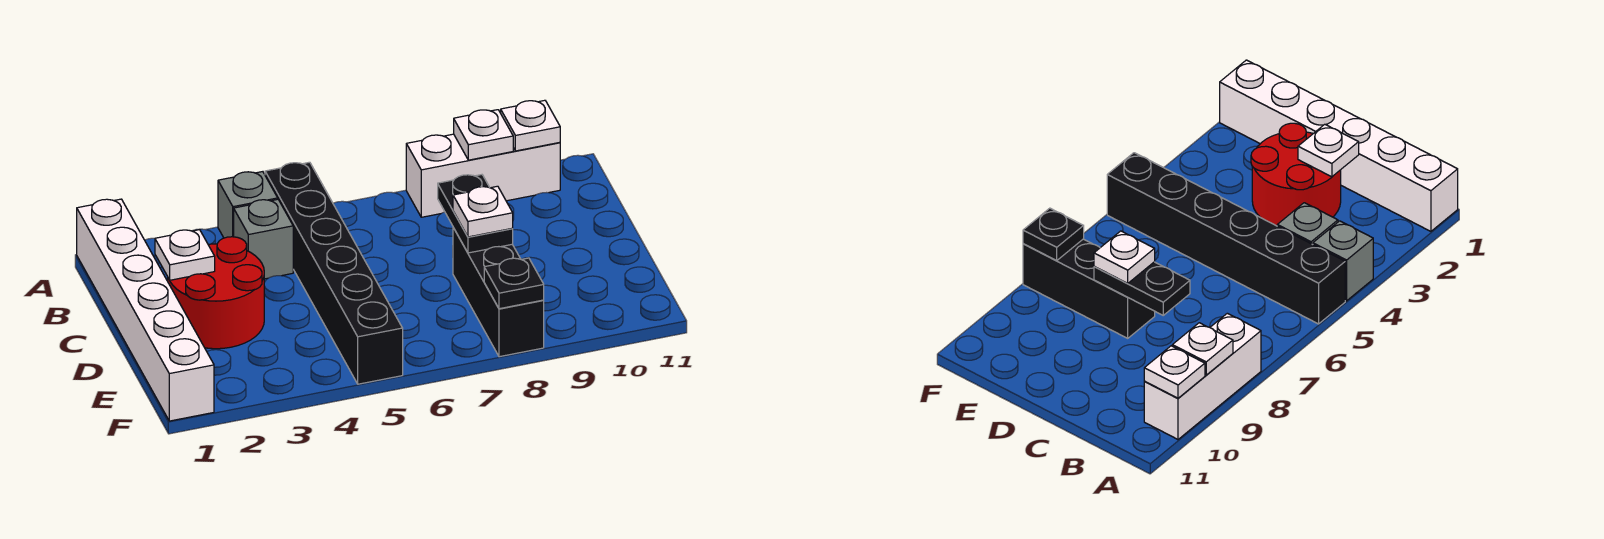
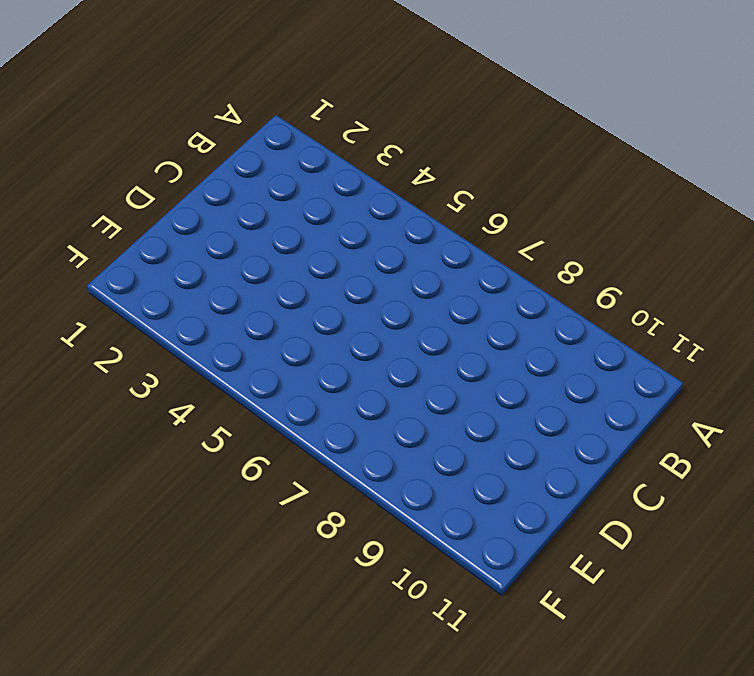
none -> white 1x6 brick [77,199,214,421]
none -> grey 1x1 brick [218,172,278,238]
none -> black 1x6 brick [265,162,403,384]

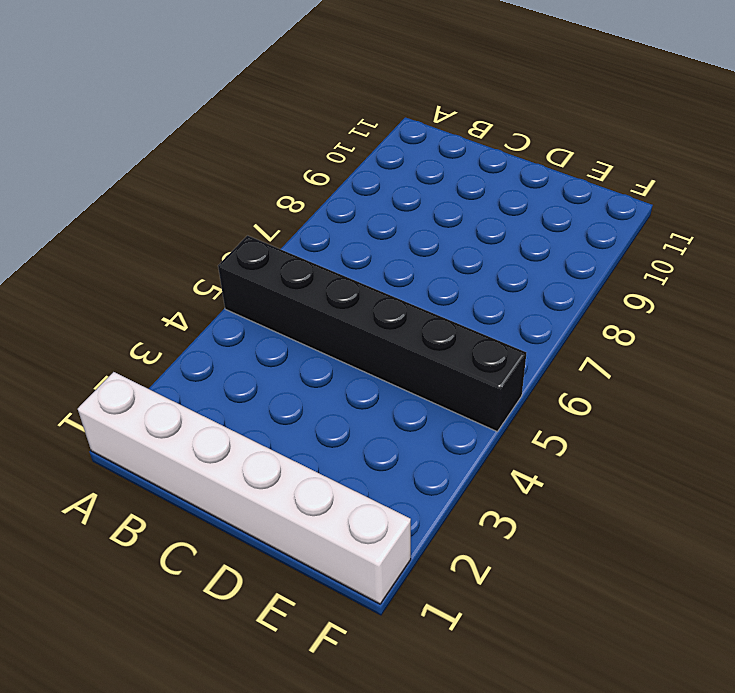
none -> grey 1x1 brick [218,172,278,238]
none -> white 1x3 brick [406,134,560,217]
none -> grey 1x1 brick [234,199,293,279]

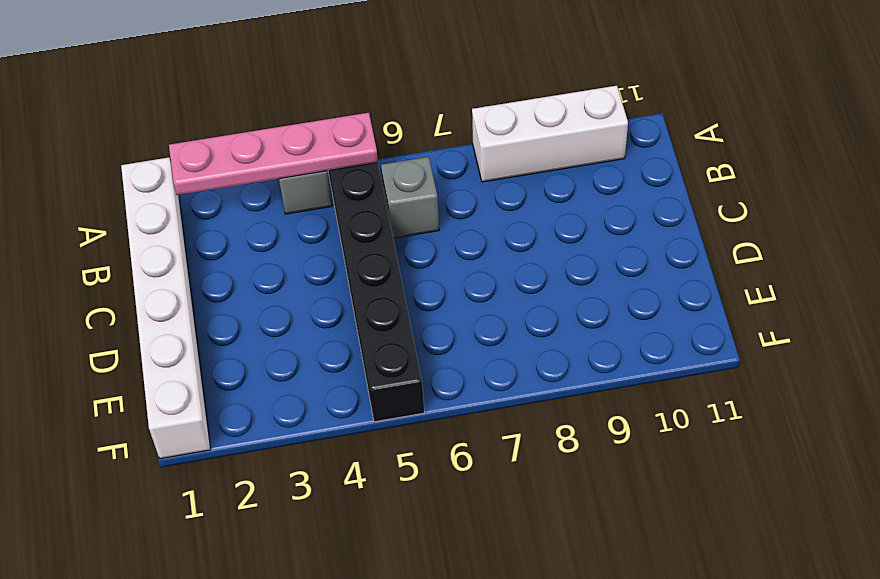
pink 1x4 plate [169,113,378,195] -> none
grey 1x1 brick [381,157,439,238] -> grey 1x1 brick moved to [234,199,293,279]
none -> red 2x2 round brick [168,237,264,349]
none -> black 1x3 brick [453,228,544,357]
none -> white 1x1 plate [454,110,513,160]

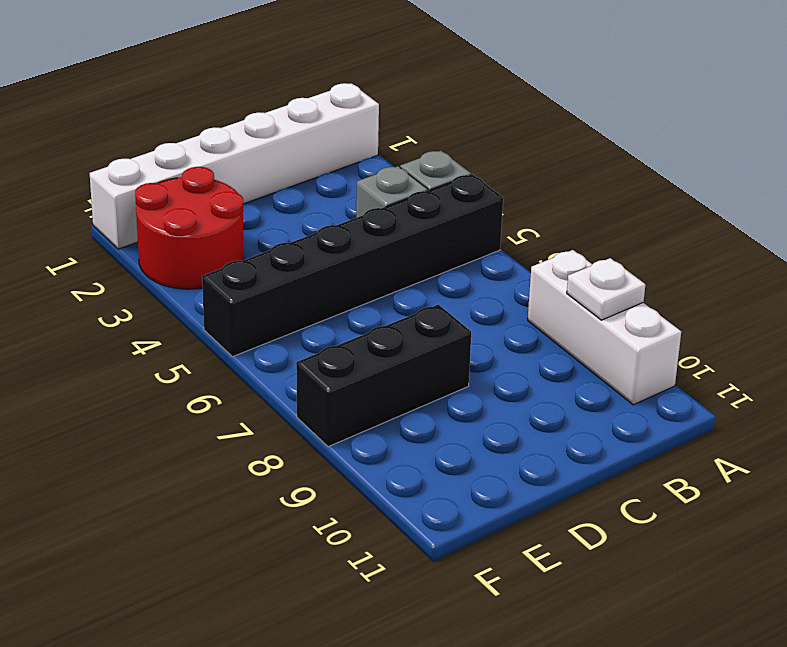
red 2x2 round brick [135,167,244,289] -> red 2x2 round brick moved to [168,237,264,349]
none -> white 1x1 plate [501,100,560,151]
none -> white 1x1 plate [155,230,215,280]
none -> black 1x2 plate [438,175,513,253]

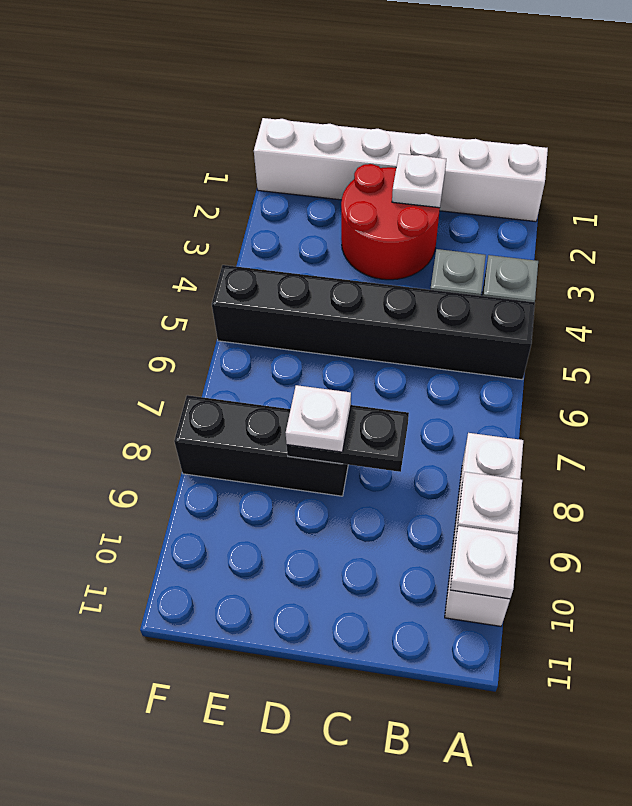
none -> black 1x1 plate [484,258,544,309]

